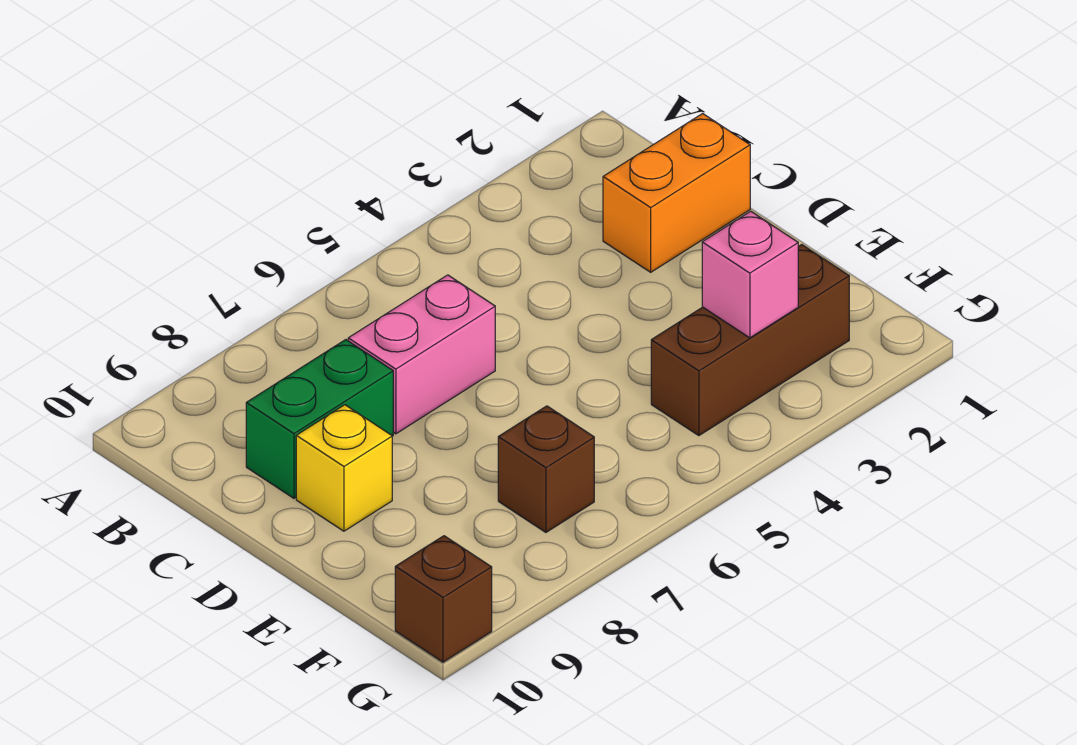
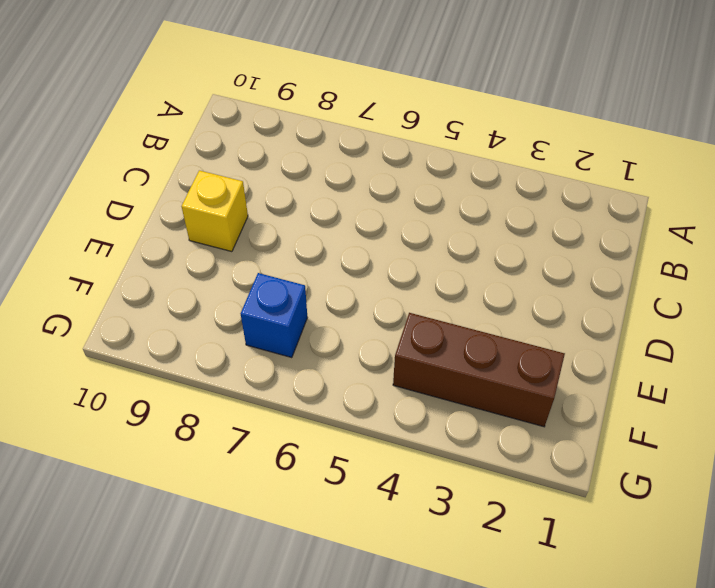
blue 1x1 brick [241,273,307,358] -> brown 1x1 brick [498,406,594,532]
none -> orange 1x2 brick [603,114,750,272]
none -> pink 1x2 brick [348,275,495,434]

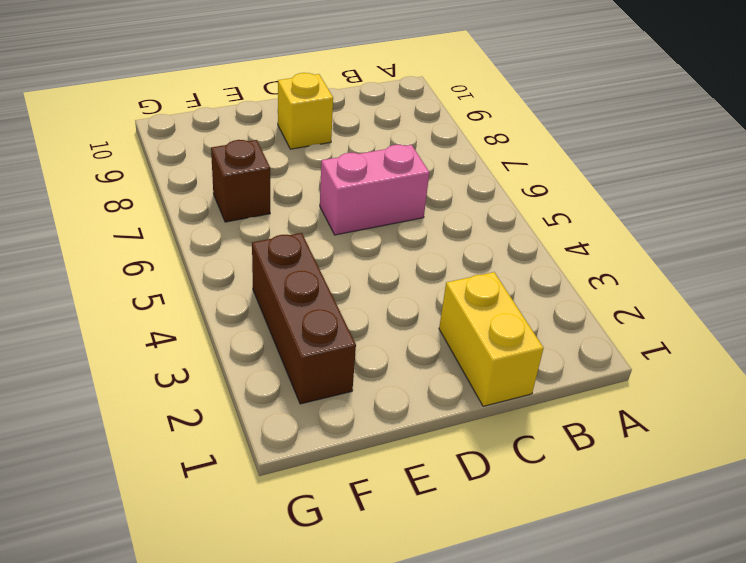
yellow 1x2 brick [439,272,544,406] -> orange 1x2 brick [603,114,750,272]
pink 1x2 brick [320,145,429,235] -> pink 1x2 brick turned to [348,275,495,434]
none -> green 1x2 brick [246,340,393,498]
none -> brown 1x1 brick [395,536,492,662]

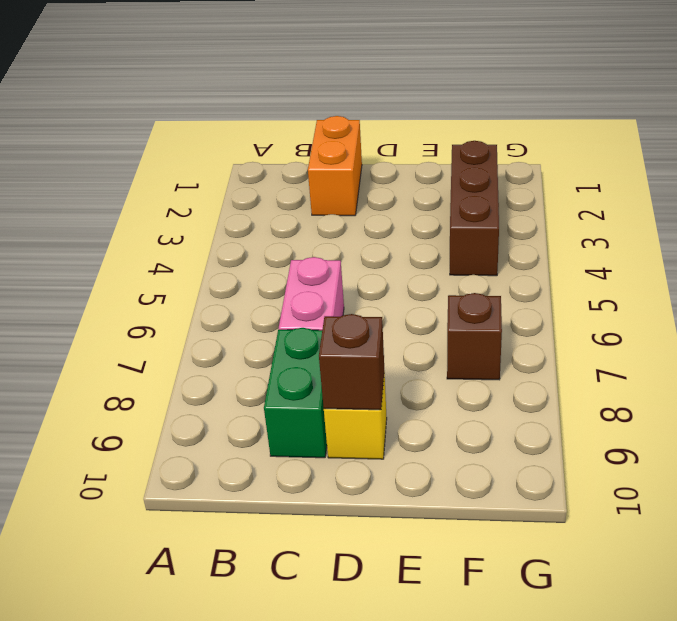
brown 1x1 brick [319,314,384,410] -> brown 1x1 brick moved to [395,536,492,662]
none -> pink 1x1 brick [702,211,798,338]

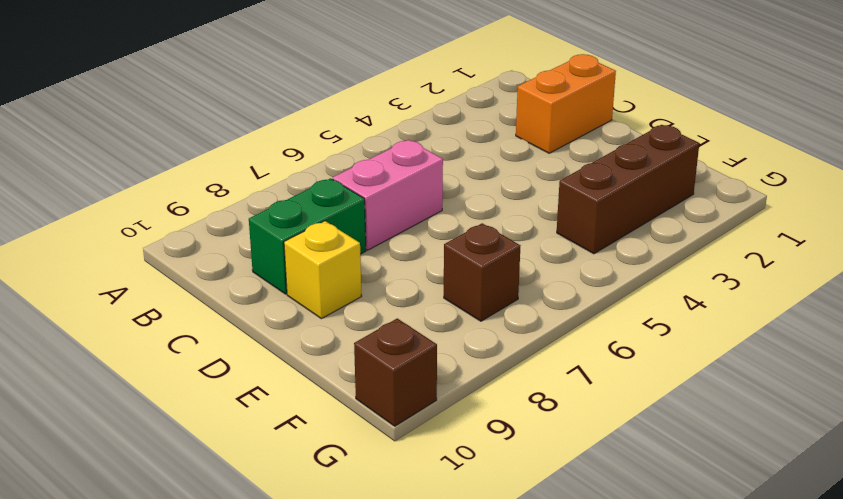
none -> pink 1x1 brick [702,211,798,338]

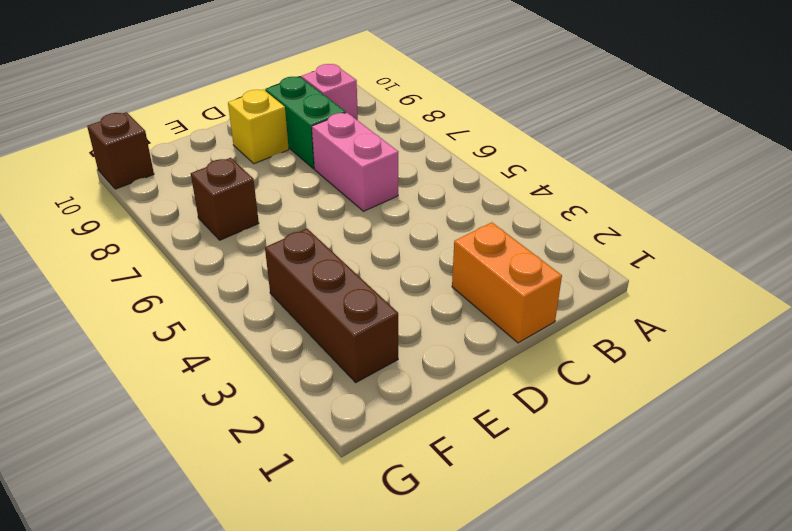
pink 1x1 brick [301,64,358,120] -> pink 1x1 brick moved to [702,211,798,338]

